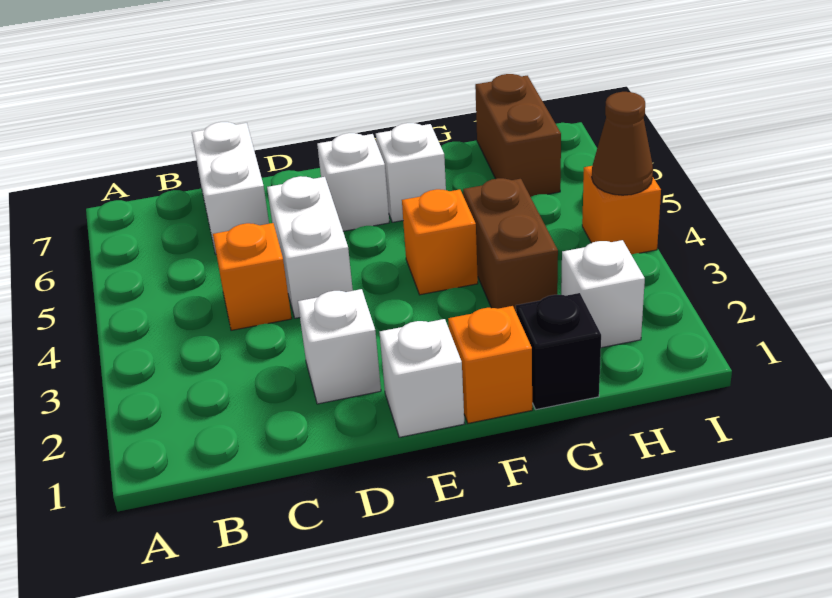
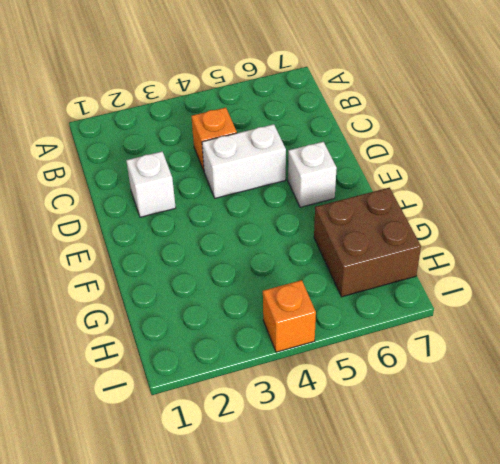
brown 2x2 brick [314,188,421,297] -> brown 1x2 brick [475,74,561,197]
none -> white 1x2 brick [192,122,269,254]
none -> white 1x1 brick [380,319,464,437]
none -> orange 1x1 brick [448,306,532,423]

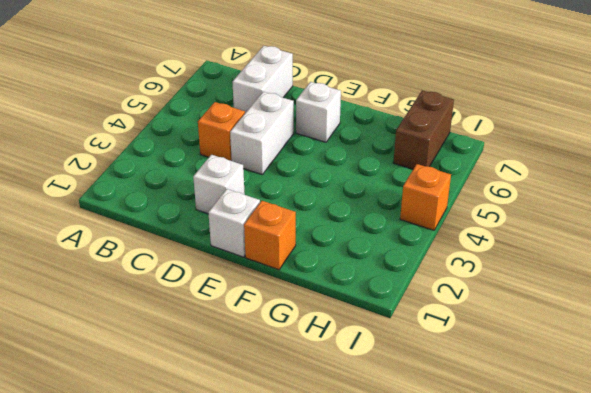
none -> orange 1x1 brick [402,189,478,295]
none -> white 1x1 brick [376,123,446,222]
none -> black 1x1 brick [516,293,601,410]

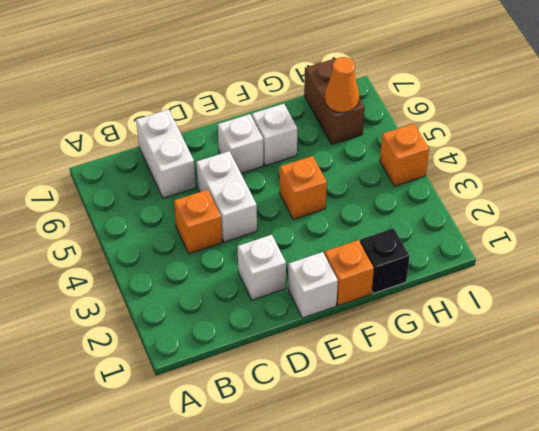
orange 1x1 cone [325,57,359,113] -> none
none -> brown 1x2 brick [463,178,558,312]
none -> white 1x1 brick [561,240,645,348]
none -> brown 1x1 cone [592,92,653,195]

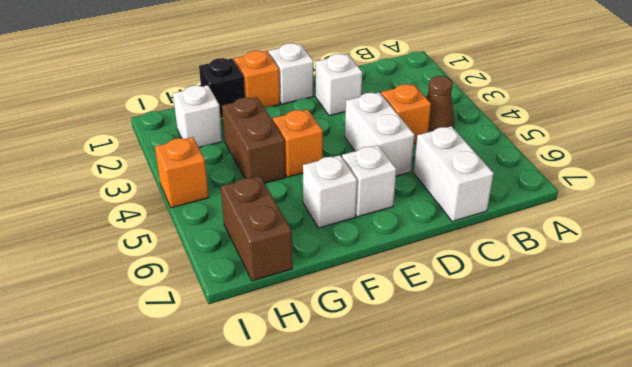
brown 1x1 cone [426,76,454,132] -> brown 1x1 cone moved to [592,92,653,195]

